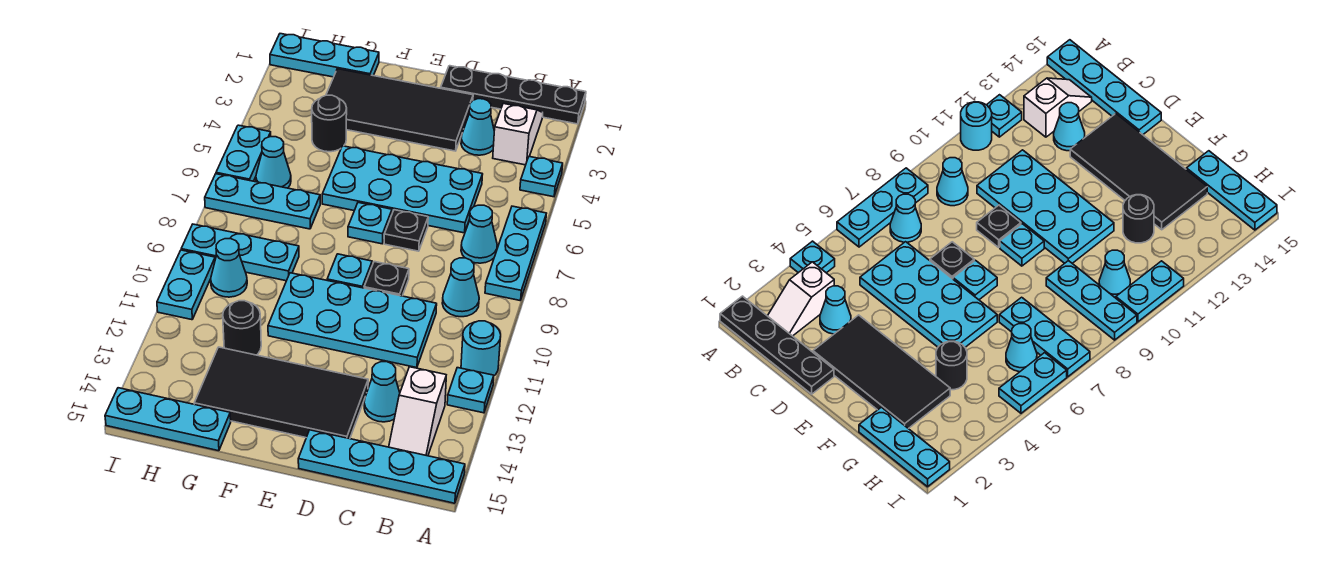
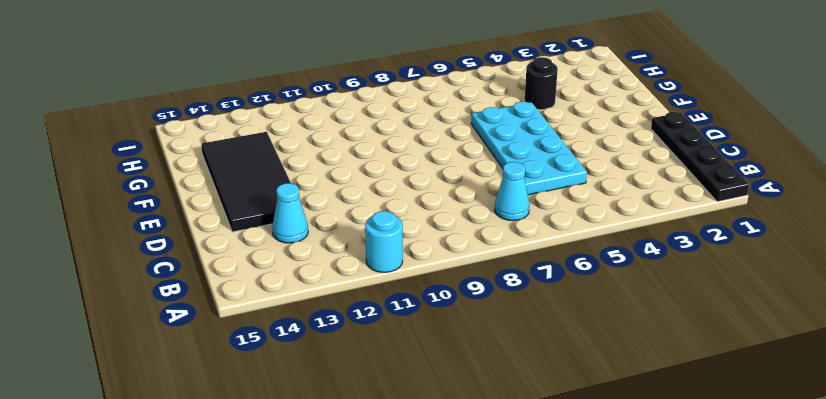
none -> cyan 1x1 plate [520,157,563,197]
none -> cyan 1x3 plate [485,206,546,300]
none -> cyan 1x1 plate [447,368,494,413]
none -> cyan 1x4 plate [298,430,465,503]

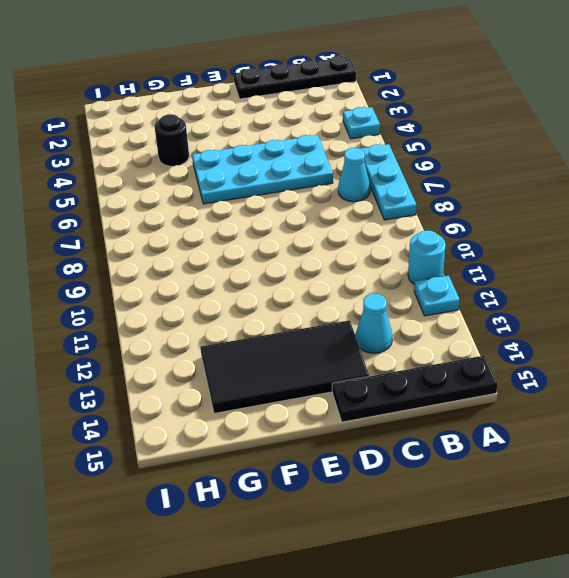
black 1x4 plate [332,355,498,422] -> cyan 1x4 plate [298,430,465,503]
none -> white 1x2 slope [493,103,543,165]
none -> cyan 1x1 cone [442,258,479,317]
none -> white 1x2 slope [389,367,446,456]
none -> cyan 1x1 cone [461,99,494,155]

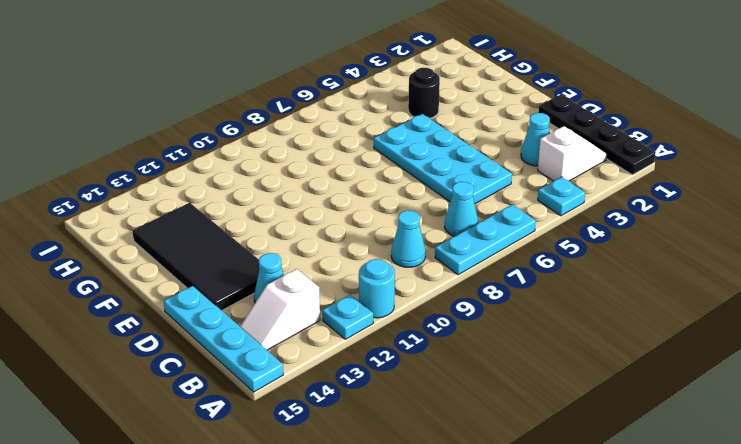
none -> cyan 2x4 plate [268,273,437,368]
none -> black 2x4 tile [326,69,473,151]
none -> black 1x1 plate [384,210,428,251]
none -> black 1x1 plate [364,262,409,296]

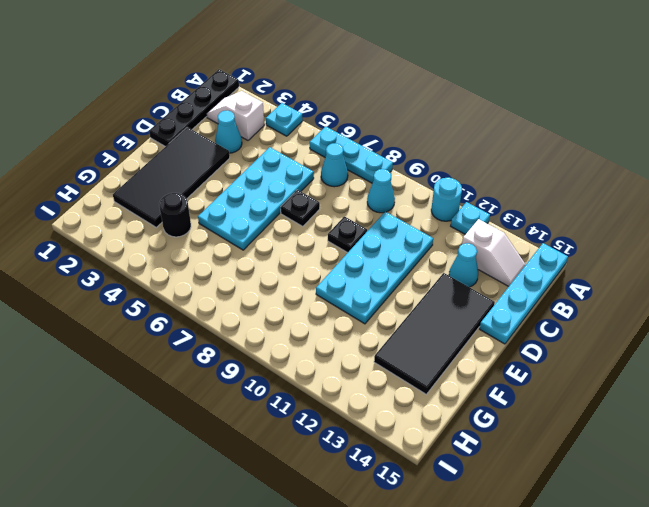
none -> cyan 1x1 plate [348,203,392,244]
none -> cyan 1x1 plate [327,254,372,288]
none -> cyan 1x3 plate [270,34,379,77]
none -> cyan 1x3 plate [205,174,320,229]

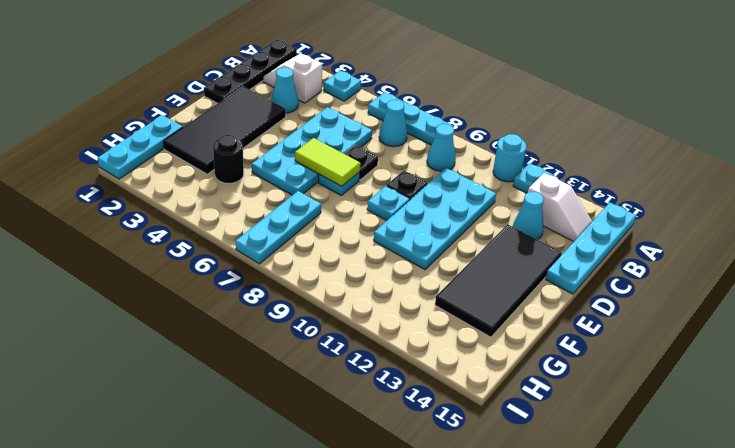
lime 1x2 tile [295,138,360,186] -> none
none -> cyan 1x3 plate [181,224,299,281]
none -> black 1x1 round brick [223,301,261,355]
none -> cyan 1x3 plate [105,388,231,451]
none -> cyan 1x1 cone [256,137,291,188]

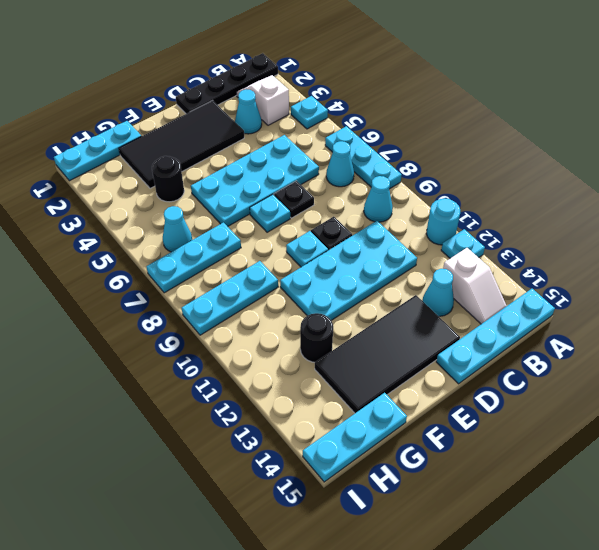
none -> cyan 1x1 cone [211,239,247,297]
none -> cyan 1x2 plate [216,125,271,181]
none -> cyan 1x2 plate [157,250,215,320]

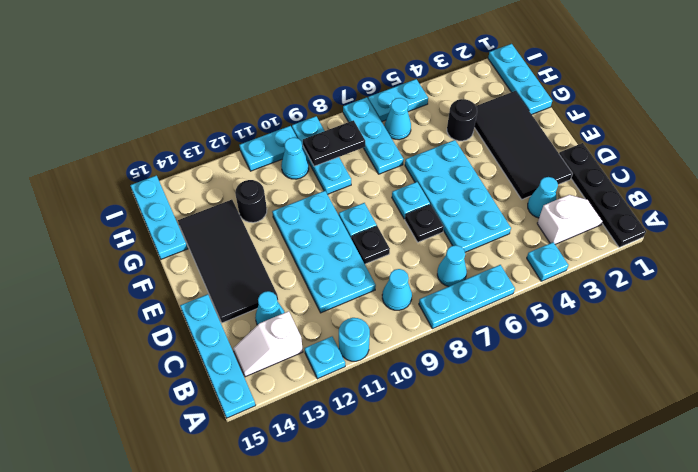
black 1x2 plate [303,120,365,166] -> none

